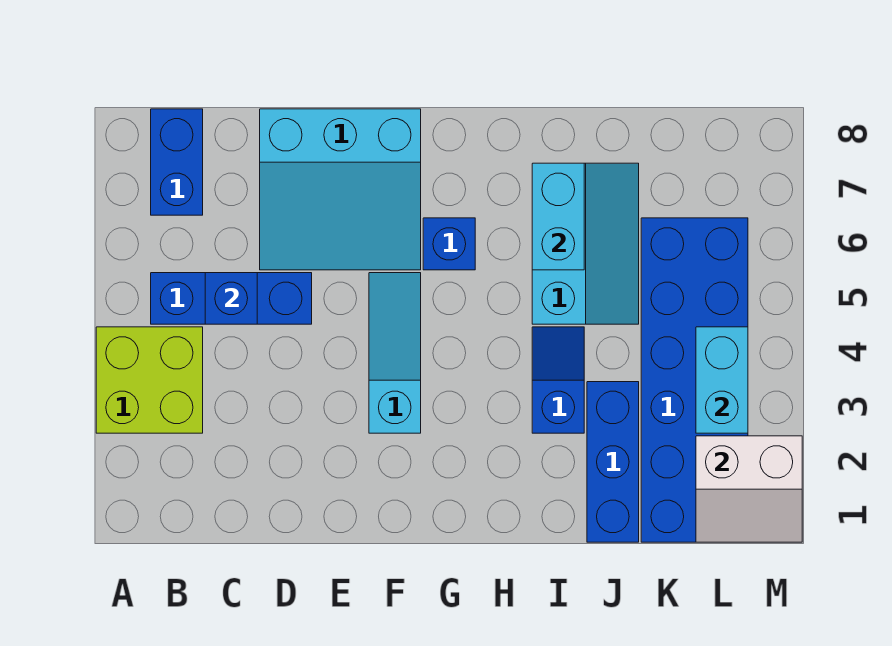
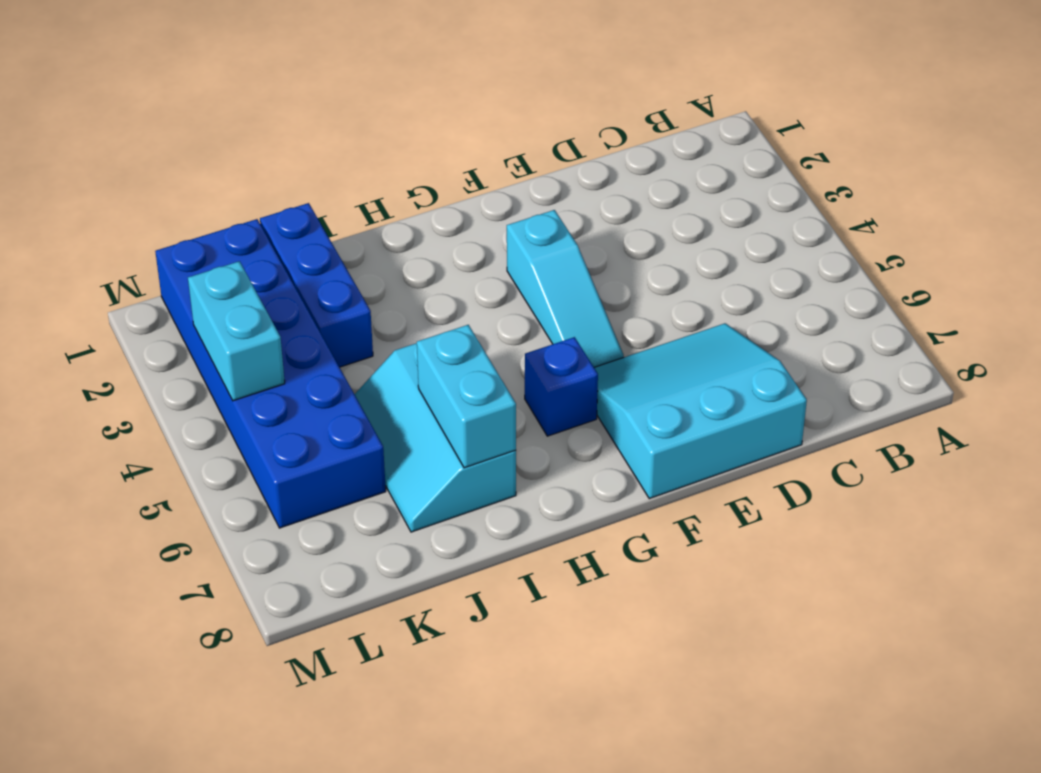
none -> lime 2x2 brick [96,327,203,433]
none -> blue 1x3 brick [151,273,312,324]
none -> blue 1x2 brick [151,109,203,215]

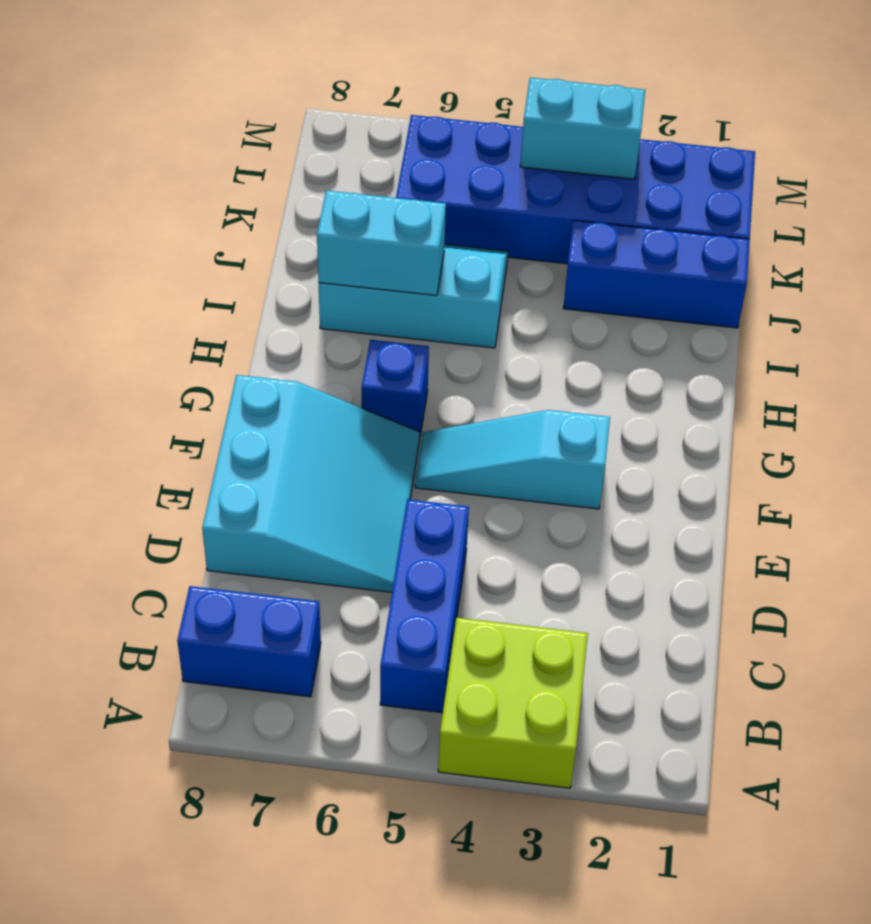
none -> blue 1x2 slope [532,327,584,433]
none -> blue 1x1 brick [205,273,257,324]
none -> white 2x2 slope [696,436,802,542]

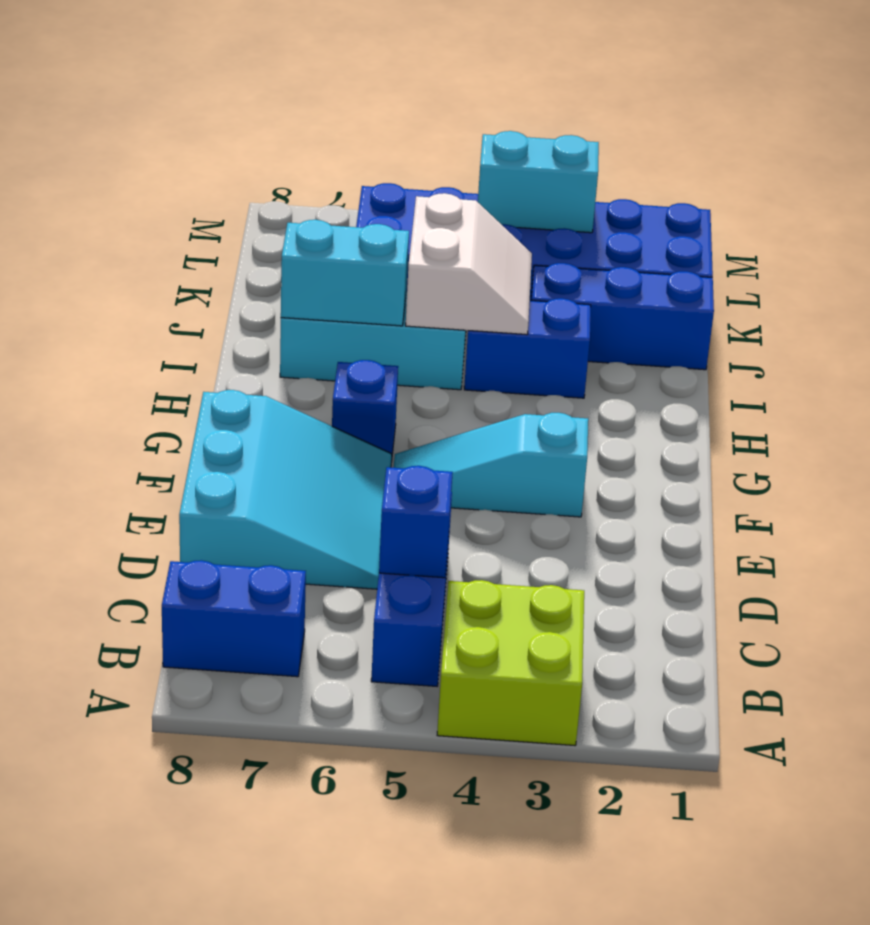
blue 1x2 brick [464,298,591,398] -> blue 1x2 slope [532,327,584,433]
white 2x2 slope [406,193,532,335] -> white 2x2 slope moved to [696,436,802,542]

